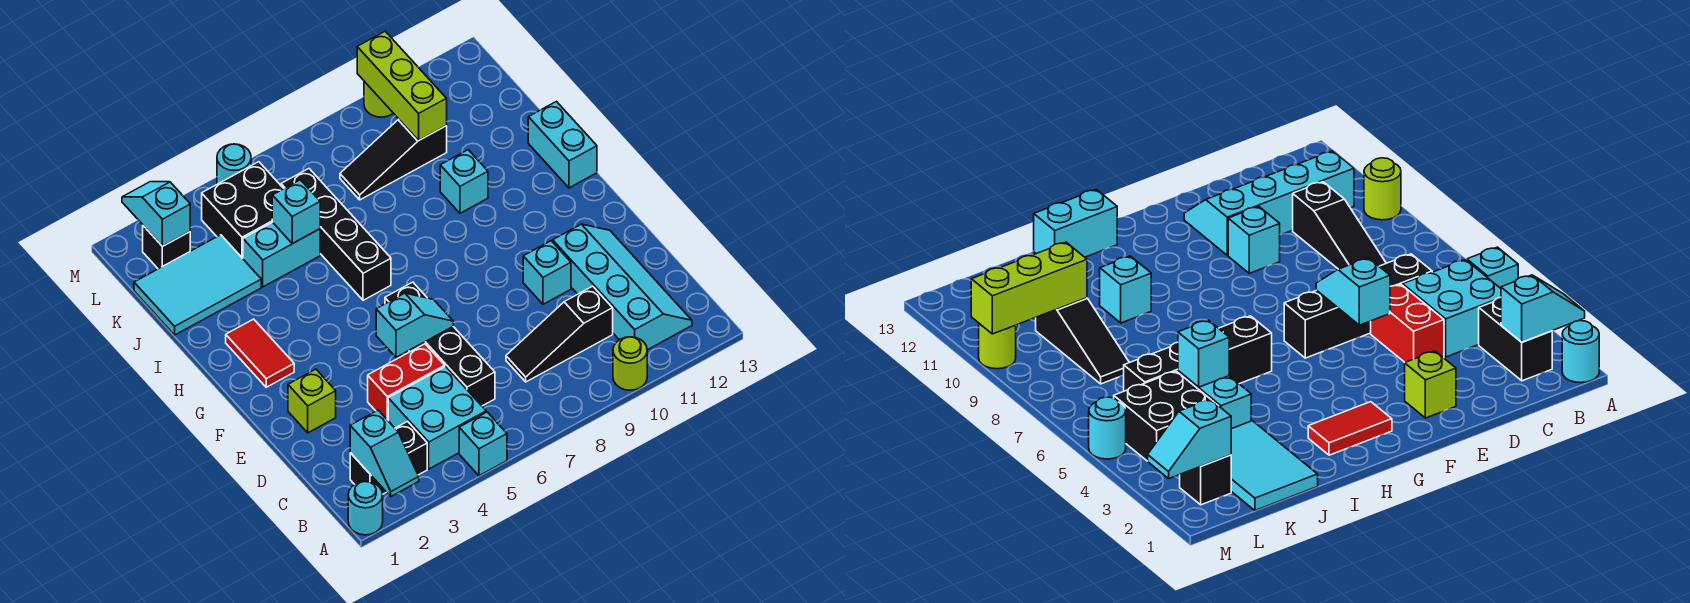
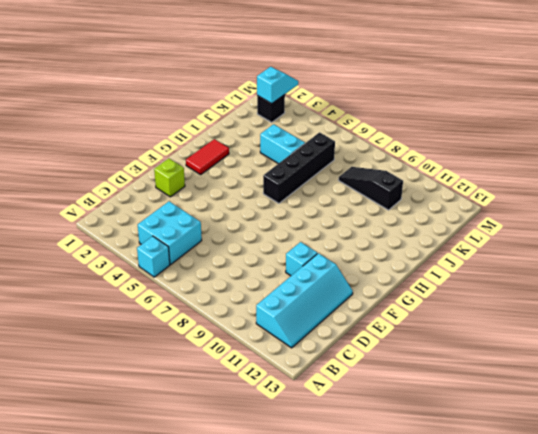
none -> cyan 1x1 round brick [348,481,383,535]
none -> lime 1x1 round brick [613,337,647,390]
none -> black 1x2 brick [350,421,427,494]

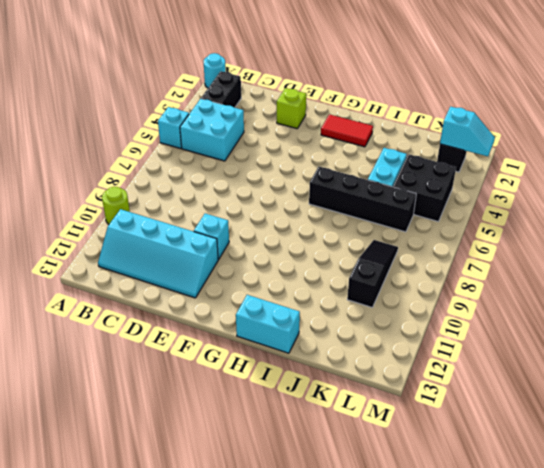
none -> black 1x4 brick [385,282,495,406]
none -> black 1x3 slope [506,286,613,382]
none -> red 1x2 brick [368,344,445,420]

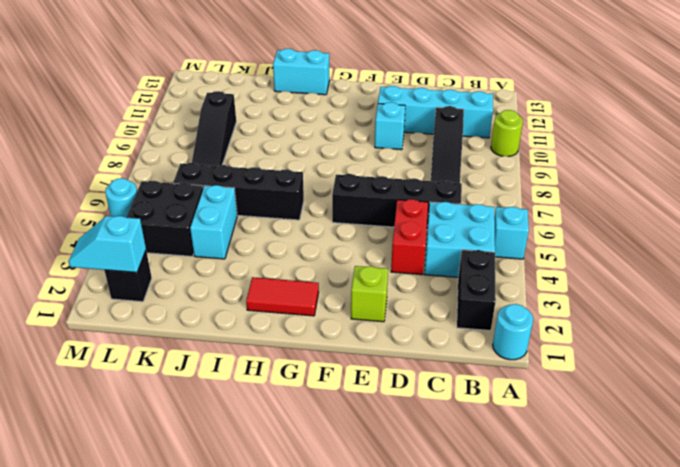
none -> cyan 1x1 brick [440,150,488,213]
none -> cyan 2x3 tile [134,235,261,335]
none -> lime 1x1 round brick [364,81,393,117]

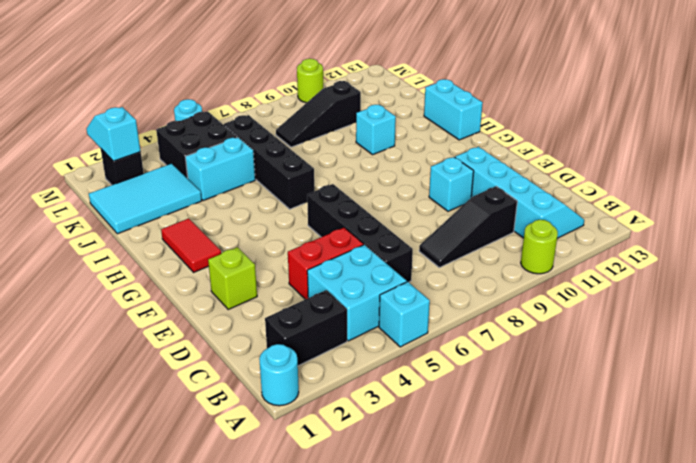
none -> cyan 1x2 slope [350,410,419,496]
none -> cyan 1x2 slope [376,293,453,357]
none -> cyan 1x1 brick [272,180,320,244]

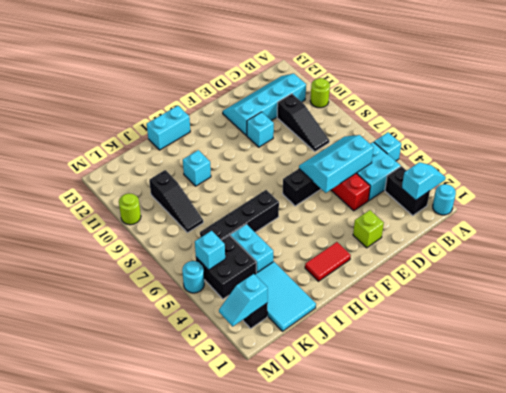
cyan 2x3 slope [299,135,374,193] -> cyan 1x2 slope [376,293,453,357]
cyan 1x1 brick [195,231,225,270] -> cyan 1x1 brick moved to [272,180,320,244]
none -> lime 1x3 brick [357,31,447,141]

